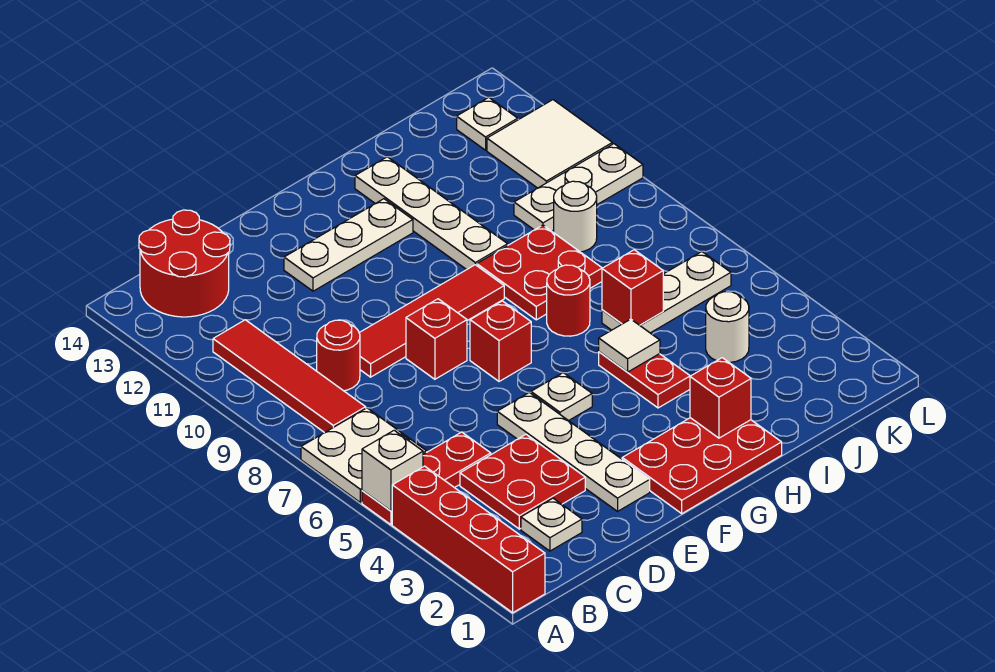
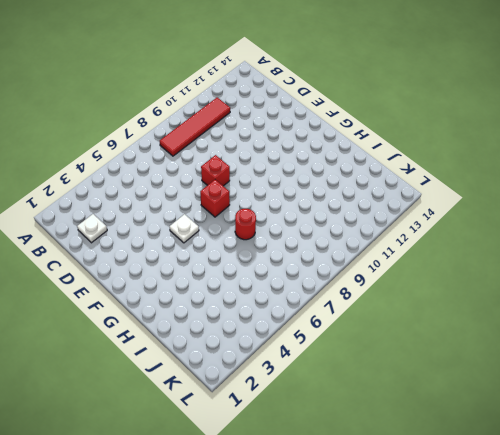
none -> red 1x4 brick [392,466,545,613]
none -> red 1x3 plate [362,432,491,525]
none -> white 2x2 plate [301,408,426,503]

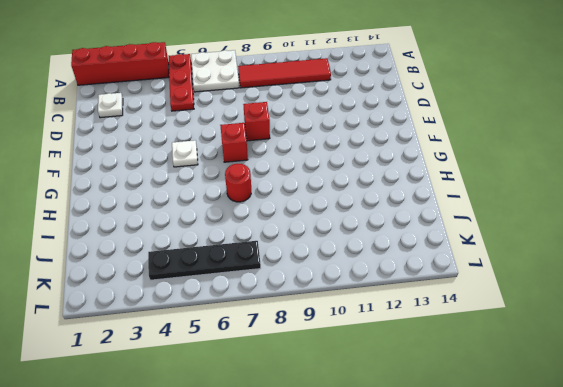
black 1x4 plate [148,241,261,280] -> white 1x3 plate [602,251,731,333]
none -> red 2x2 round brick [139,210,230,317]
none -> red 2x2 plate [460,434,585,529]
none -> red 1x1 round brick [317,320,360,391]

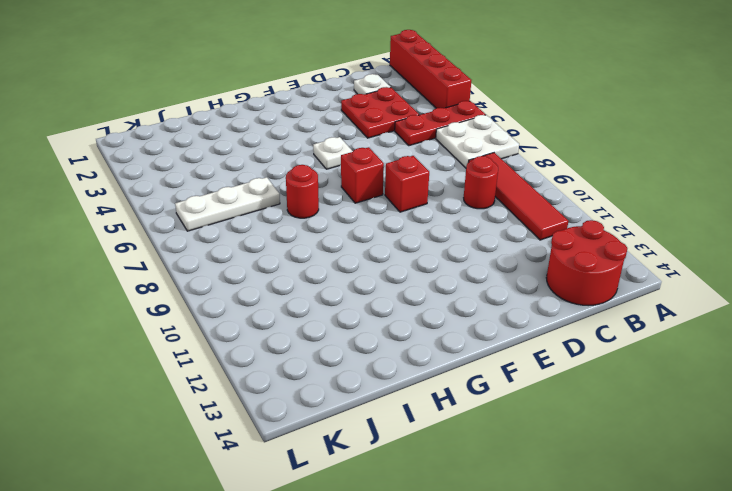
none -> red 1x4 tile [359,265,504,377]
none -> white 1x4 plate [497,392,650,511]
none -> white 1x3 plate [284,199,413,291]

